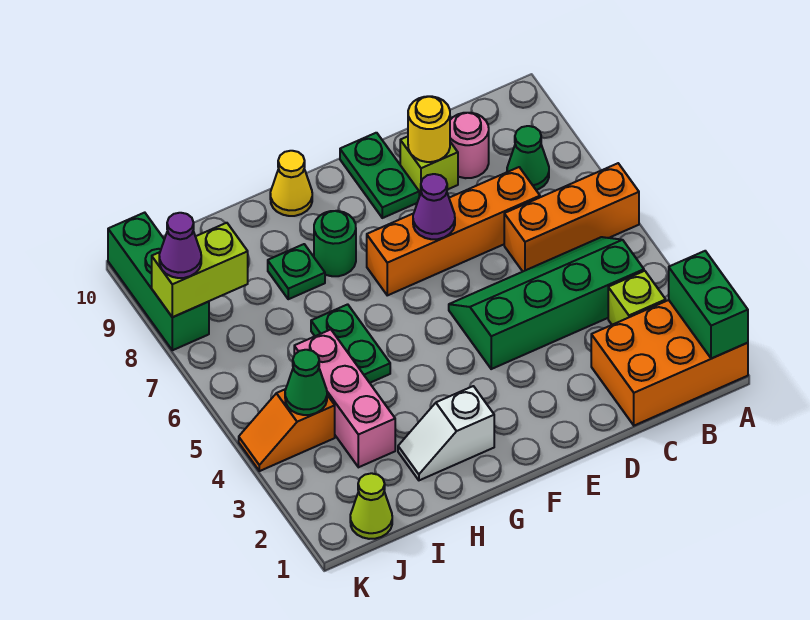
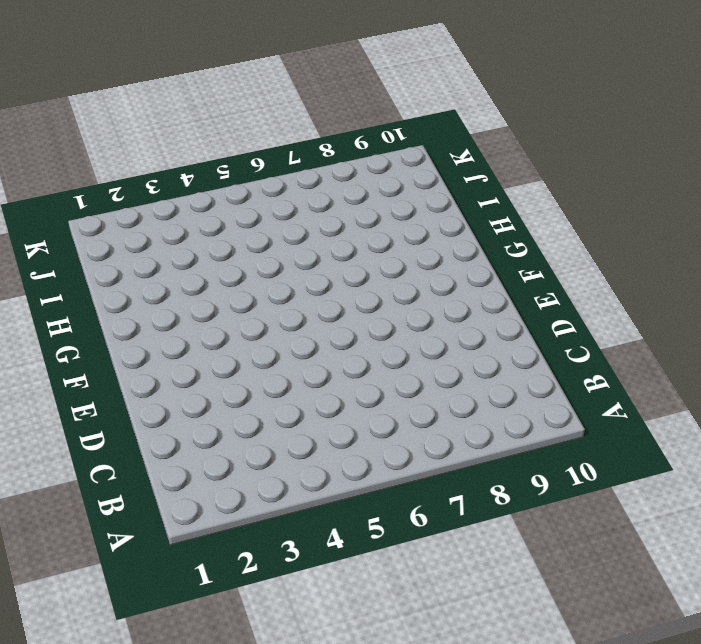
none -> orange 2x3 brick [591,300,748,426]
none -> orange 1x3 brick [504,163,639,271]
none -> lime 1x1 brick [608,271,666,325]

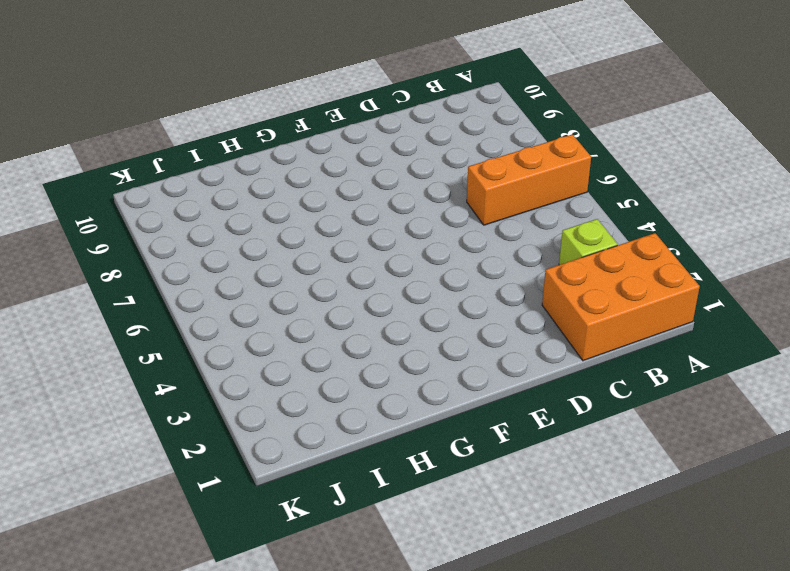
none -> green 2x4 slope [449,237,644,369]
none -> green 1x1 cone [507,126,549,190]
none -> orange 1x4 brick [367,167,540,295]

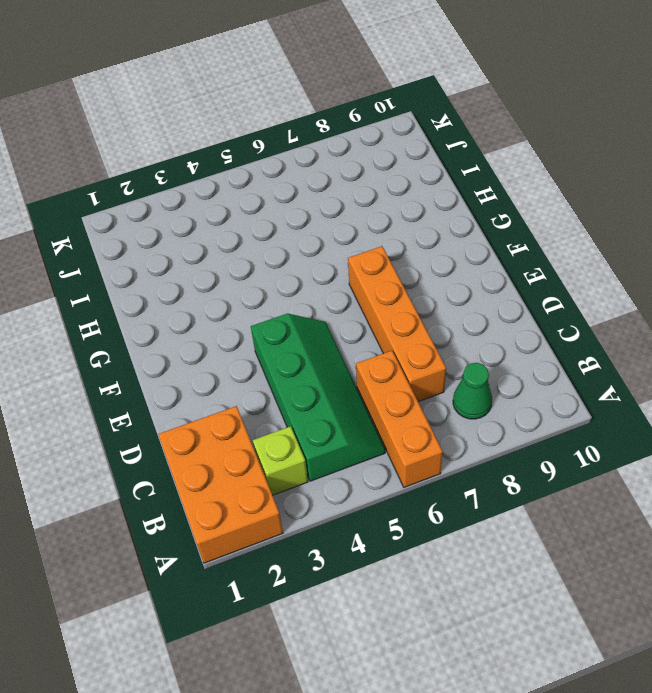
none -> pink 1x1 round brick [450,113,489,178]
none -> lime 1x1 brick [400,137,458,196]
none -> green 1x2 plate [340,133,419,218]

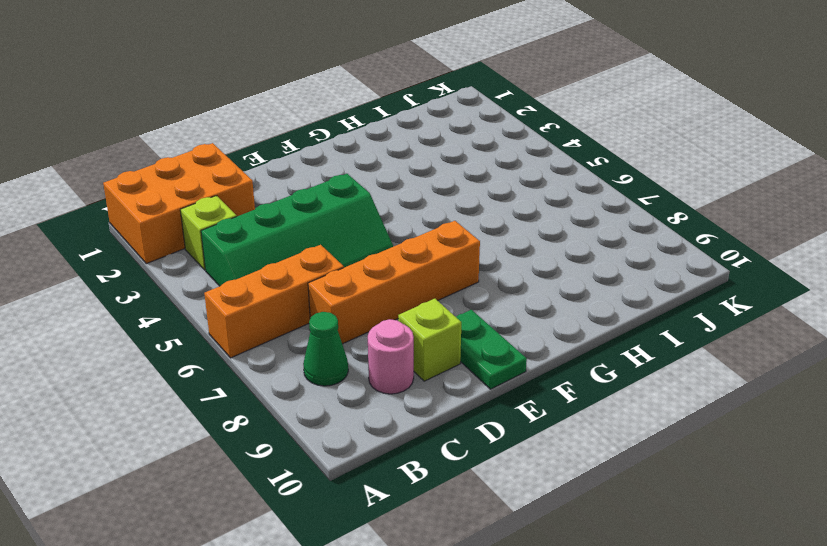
none -> white 1x2 slope [398,386,494,480]
none -> green 1x1 round brick [314,211,356,276]
none -> yellow 1x1 cone [270,151,312,216]

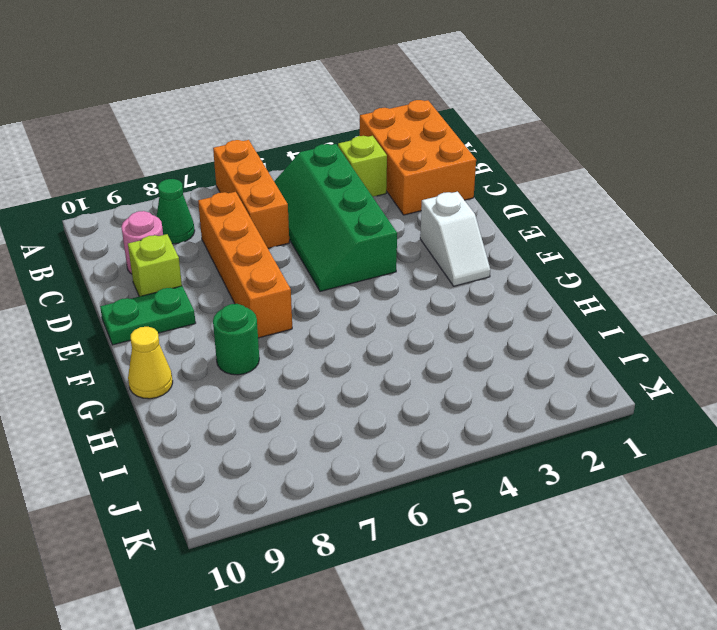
white 1x2 slope [420,192,490,286] -> white 1x2 slope moved to [398,386,494,480]
none -> green 1x2 plate [311,304,390,383]
none -> green 1x1 plate [268,244,325,299]
none -> pink 1x3 brick [294,330,395,467]

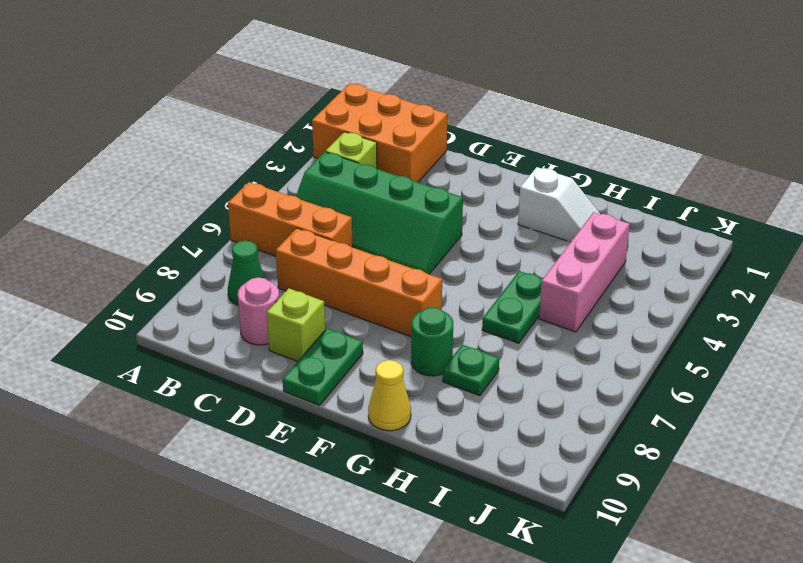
none -> lime 1x1 cone [350,473,392,539]
none -> orange 1x2 slope [239,389,335,471]
none -> green 1x3 brick [108,213,209,350]

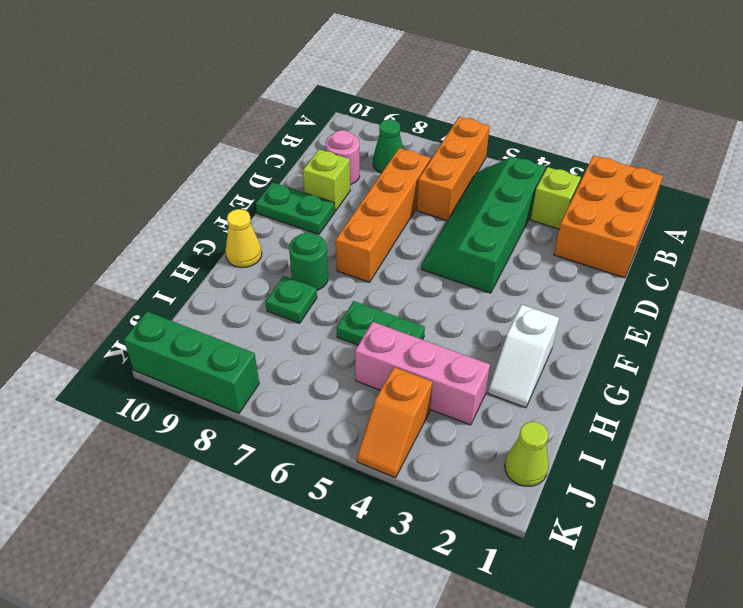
none -> green 1x2 brick [669,251,748,359]
none -> yellow 1x1 round brick [408,96,450,162]
none -> purple 1x1 cone [413,174,455,239]

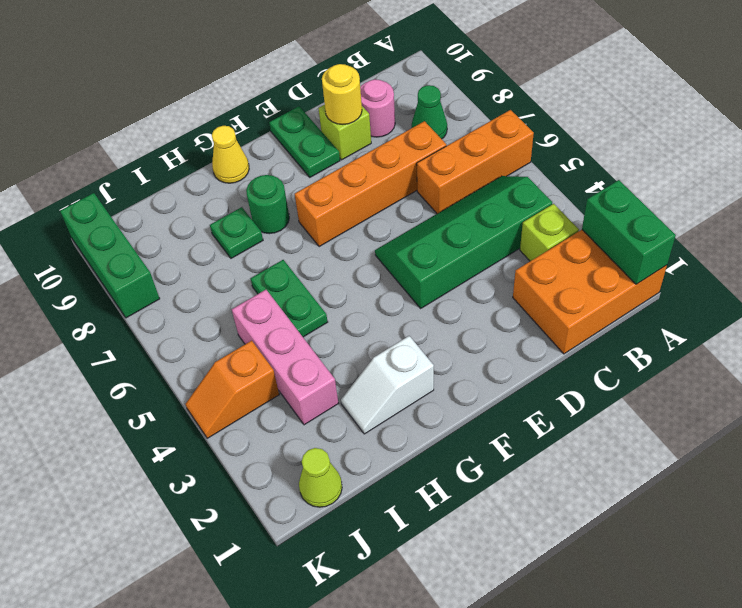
none -> purple 1x1 cone [413,174,455,239]
none -> green 1x1 cone [285,350,327,415]
none -> lime 1x2 brick [152,223,248,317]

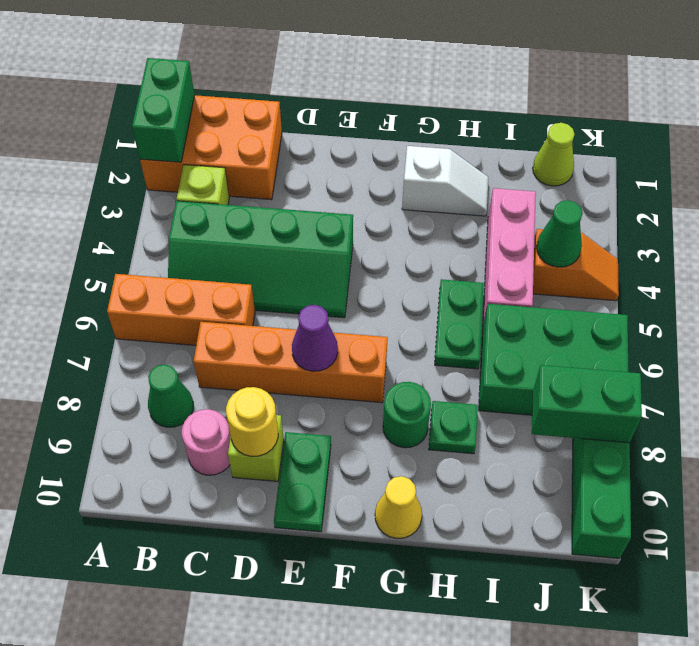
green 2x3 brick [479,304,628,415] -> none
green 1x2 brick [532,365,642,443] -> lime 1x2 brick [152,223,248,317]
none -> purple 1x1 cone [159,213,201,278]

